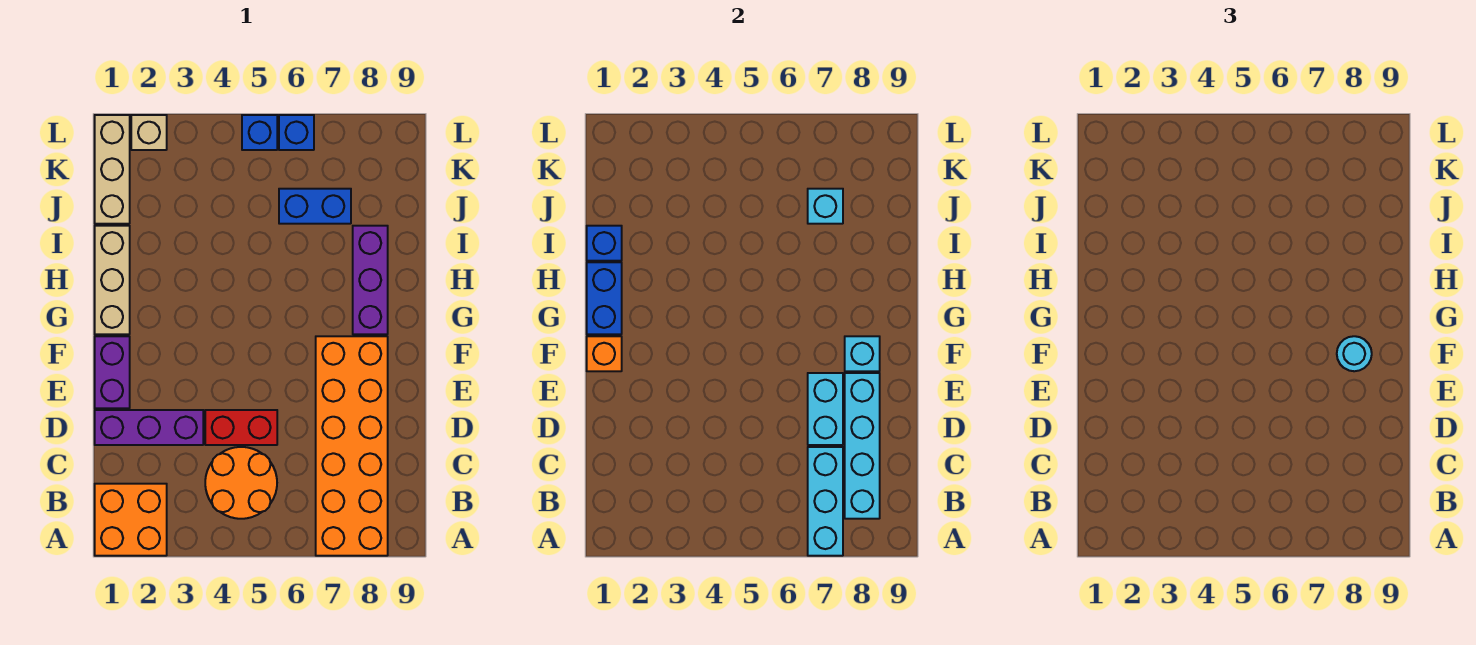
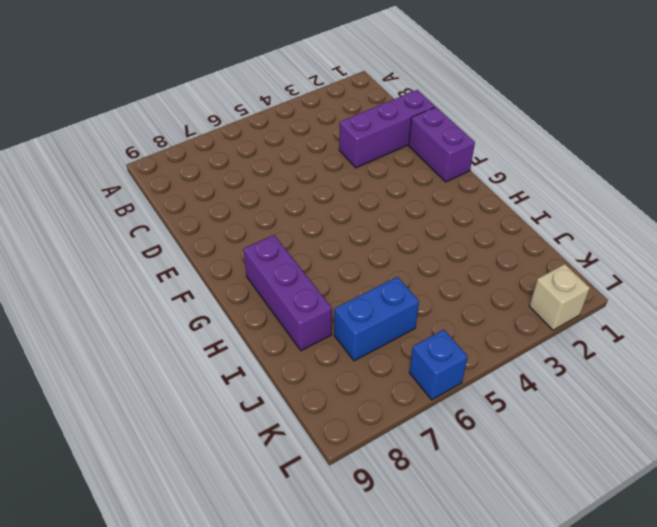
none -> orange 2x2 brick [95,484,167,556]
none -> orange 2x6 brick [316,336,388,556]
none -> orange 2x2 round brick [205,447,277,519]

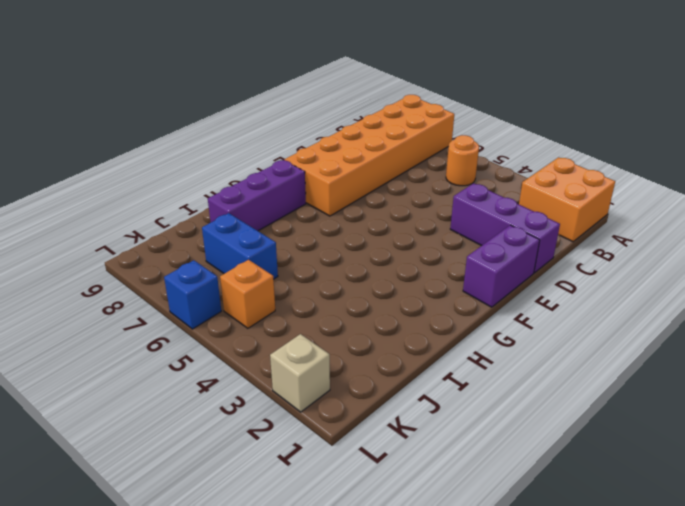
orange 1x1 round brick [446,135,479,186] -> orange 2x2 round brick [205,447,277,519]
orange 1x1 brick [220,260,275,328] -> orange 1x1 brick moved to [587,336,622,371]
none -> red 1x2 brick [205,410,277,445]
none -> tan 1x3 brick [95,226,130,334]
none -> tan 1x3 brick [95,115,130,224]

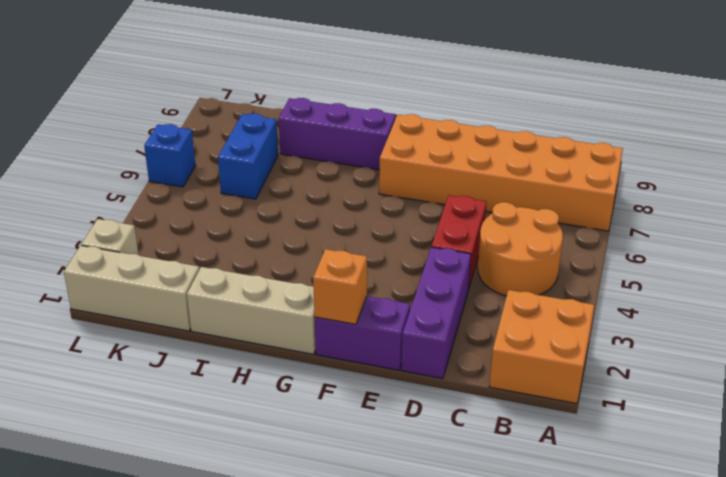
none -> blue 1x1 brick [242,115,277,150]
none -> cyan 1x3 brick [808,447,843,556]
none -> cyan 1x4 brick [845,373,880,519]

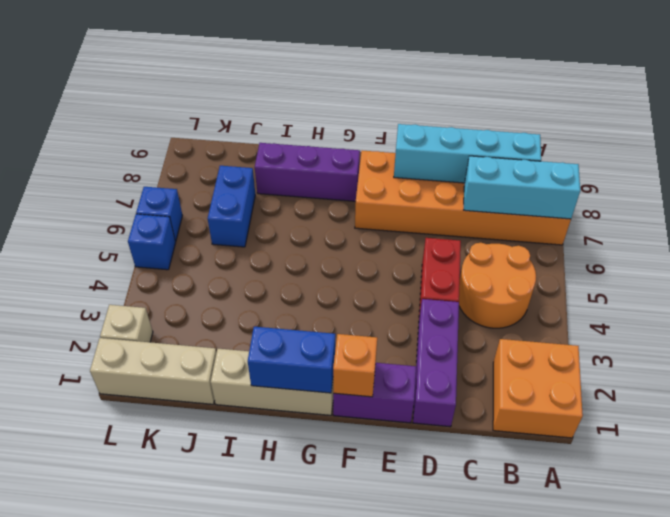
none -> cyan 1x2 brick [808,373,843,445]
none -> cyan 1x1 brick [845,336,880,371]
none -> blue 1x1 brick [587,226,622,261]

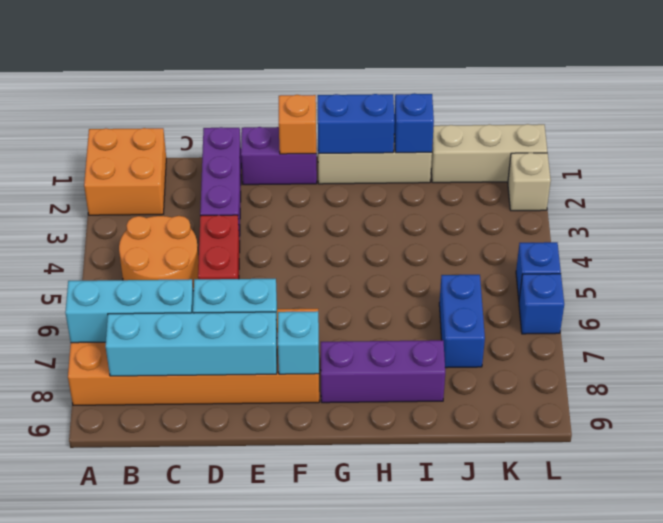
none -> cyan 1x1 brick [808,189,843,224]
none -> cyan 1x1 round brick [1337,336,1372,371]

